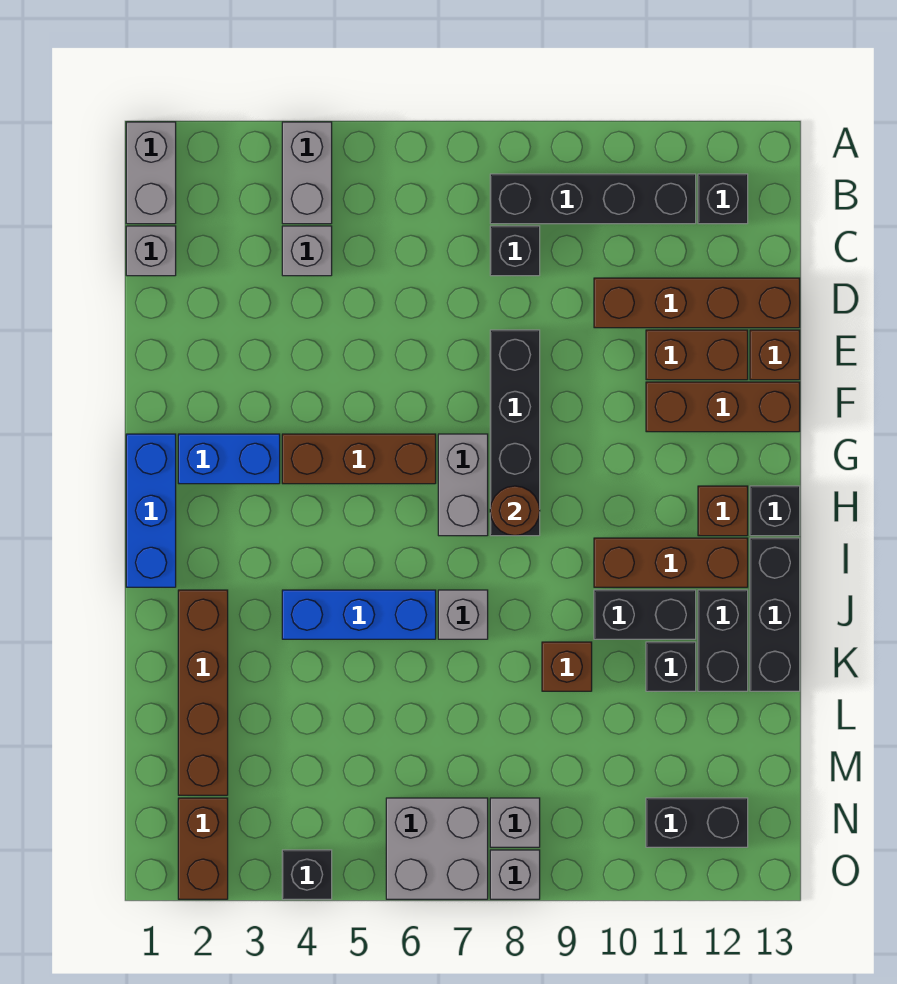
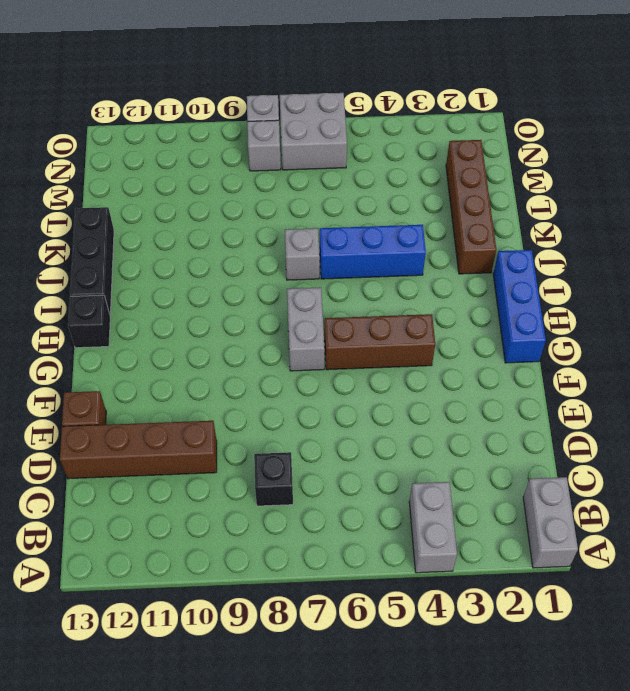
none -> black 1x4 brick [490,174,696,224]
none -> black 1x1 brick [698,174,748,224]
none -> grey 1x1 brick [126,226,176,276]
none -> grey 1x1 brick [282,226,332,276]

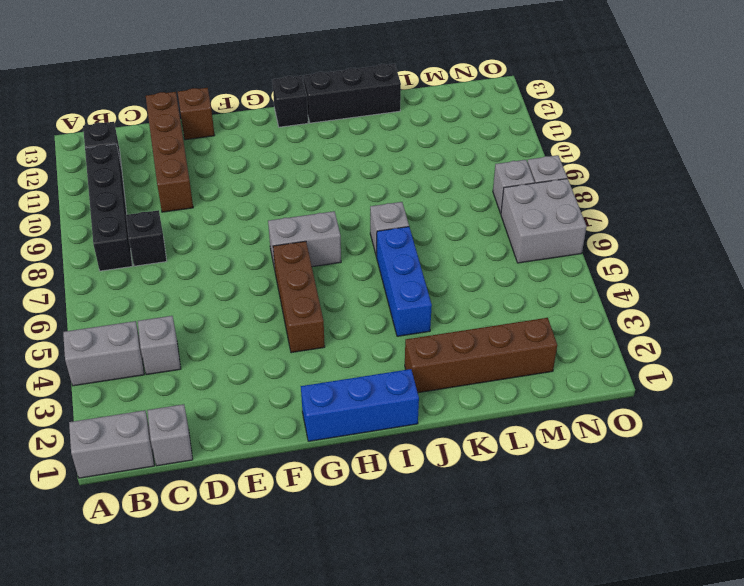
none -> black 1x4 brick [490,330,540,536]
none -> brown 1x2 brick [646,330,748,380]
none -> brown 1x3 brick [646,382,800,432]
none -> blue 1x2 brick [178,434,280,484]

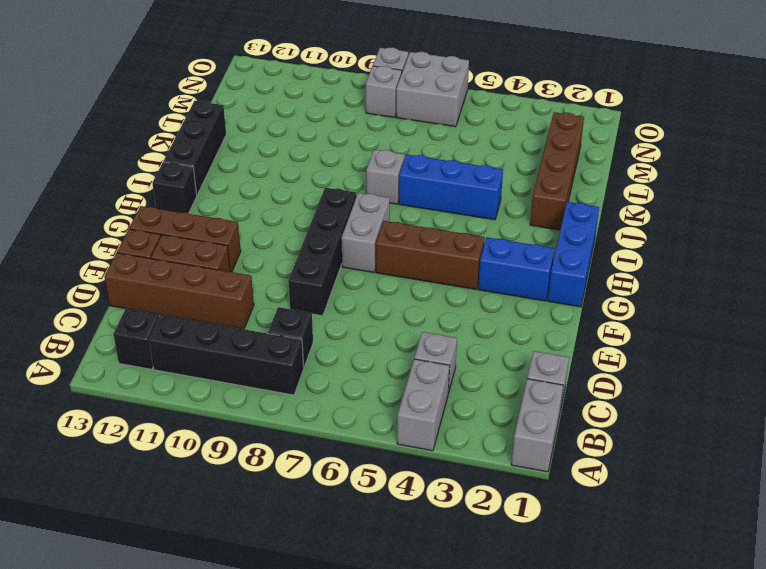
none -> brown 1x1 brick [698,486,748,536]
none -> brown 1x3 brick [594,538,748,587]
none -> black 1x2 brick [594,590,696,639]
none -> black 1x2 brick [698,590,748,691]

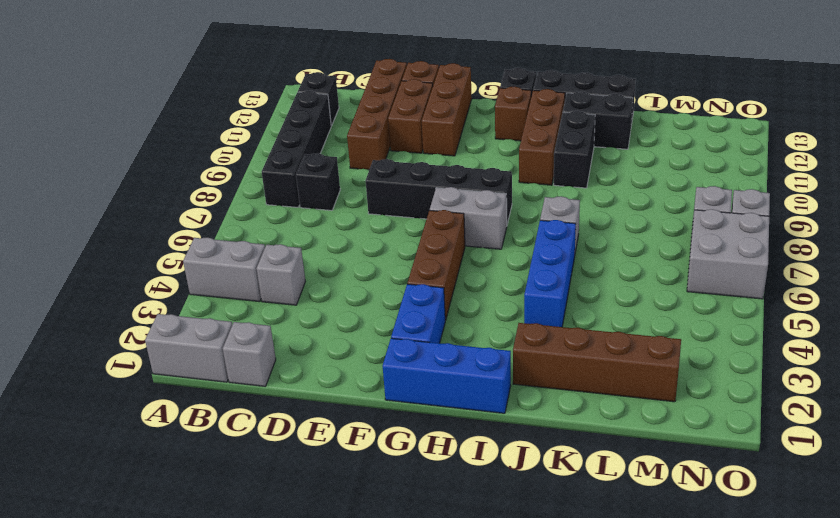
none -> brown 1x1 brick [542,642,592,691]
none -> black 1x1 brick [646,642,696,691]
none -> brown 1x2 brick [178,798,228,899]
none -> black 1x2 brick [646,798,748,847]

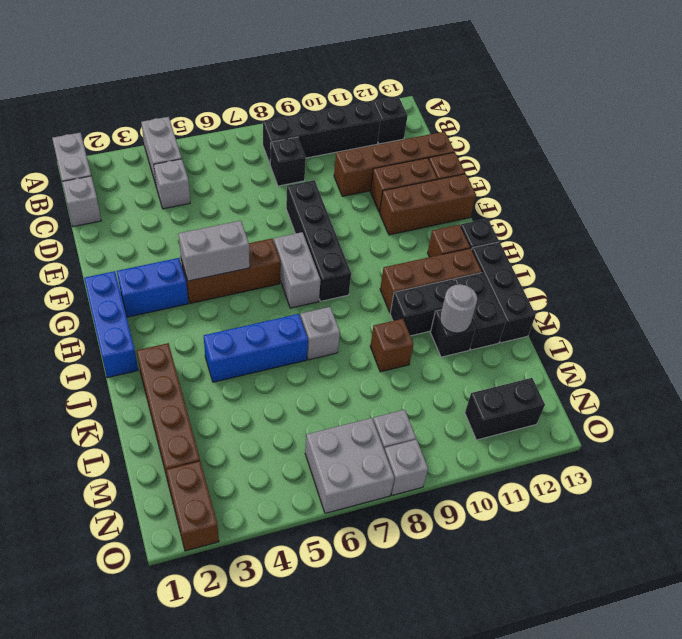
grey 1x2 brick [178,221,250,281] -> none
grey 1x1 round brick [440,284,477,333] -> none
none -> black 1x1 brick [282,850,332,899]
none -> brown 1x1 round brick [490,486,540,535]

